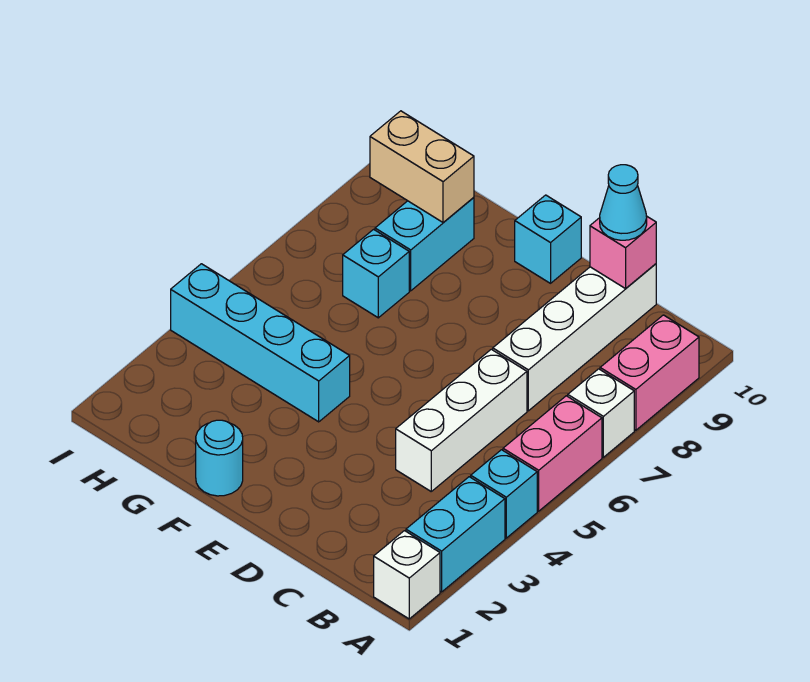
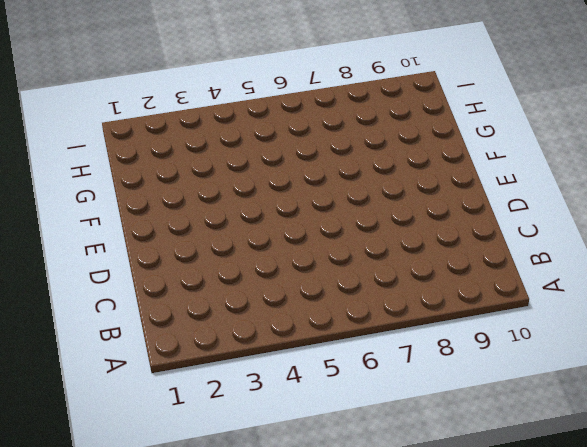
none -> white 1x1 brick [374,531,440,619]
none -> cyan 1x2 brick [406,477,505,592]
none -> cyan 1x1 brick [471,450,537,538]

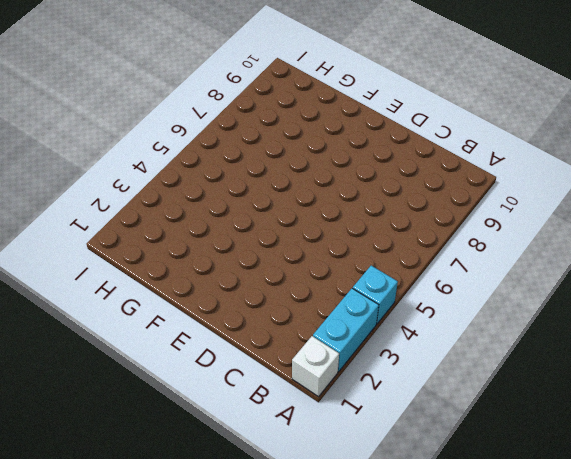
none -> pink 1x2 brick [503,396,602,511]
none -> white 1x1 brick [568,369,634,457]
none -> pink 1x2 brick [600,315,699,430]

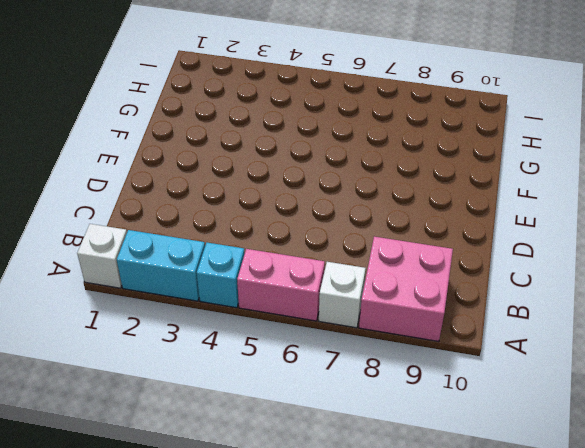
pink 2x2 brick [359,237,453,341] -> pink 1x2 brick [600,315,699,430]
none -> white 1x3 brick [396,349,527,491]
none -> white 1x4 brick [493,264,656,411]
none -> cyan 1x1 brick [515,195,581,283]

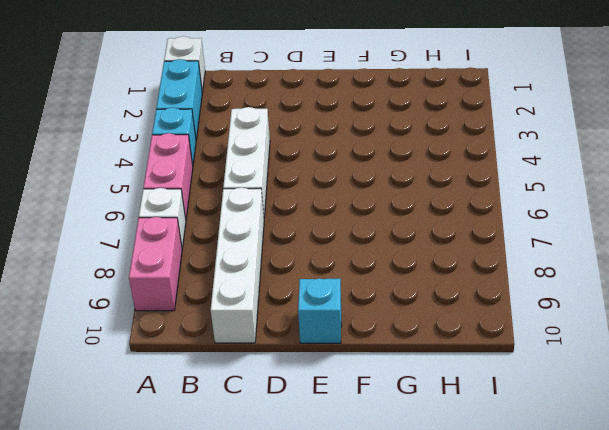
none -> cyan 1x1 round brick [196,420,243,496]
none -> cyan 1x4 brick [171,264,350,422]
none -> cyan 1x1 brick [343,229,409,318]

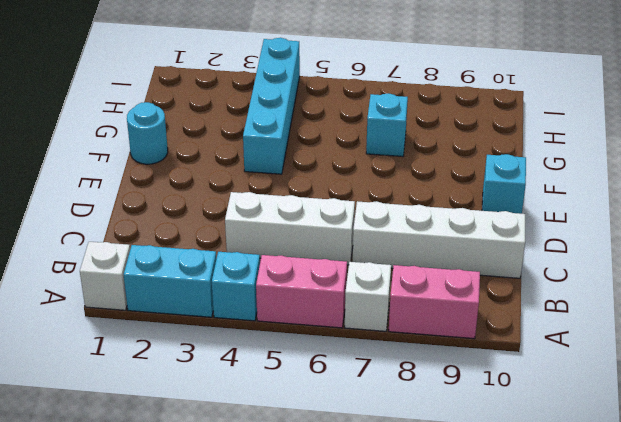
none -> cyan 1x2 brick [375,197,474,291]
none -> pink 1x1 brick [590,216,656,289]
none -> tan 1x2 brick [370,111,474,222]

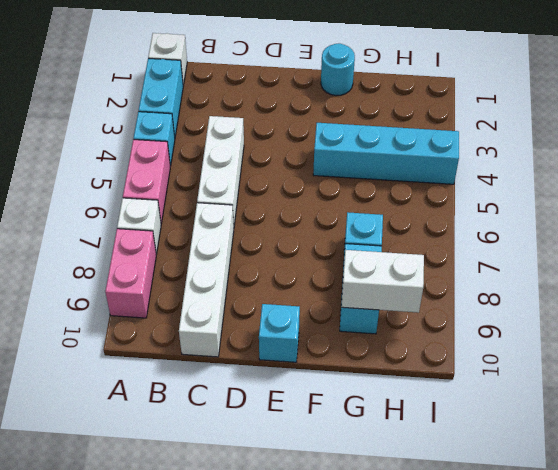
white 1x2 brick [341,250,424,313] -> tan 1x2 brick [370,111,474,222]
none -> pink 1x1 brick [590,216,656,289]
none -> cyan 1x1 cone [600,165,647,240]

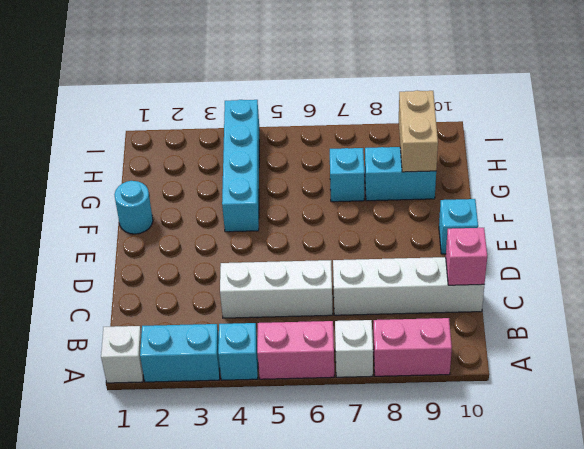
none -> cyan 1x1 cone [600,165,647,240]

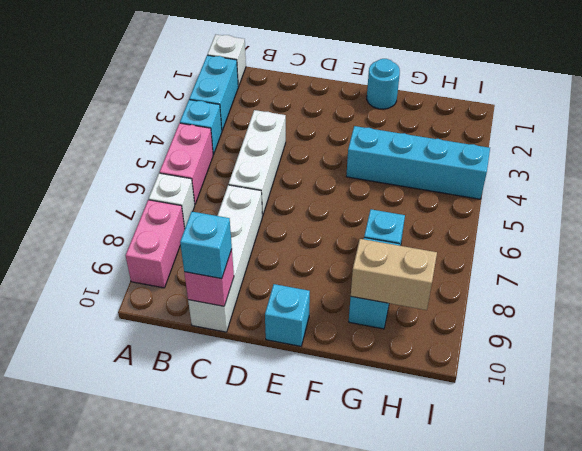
cyan 1x1 brick [180,212,232,279] -> cyan 1x1 cone [600,165,647,240]

